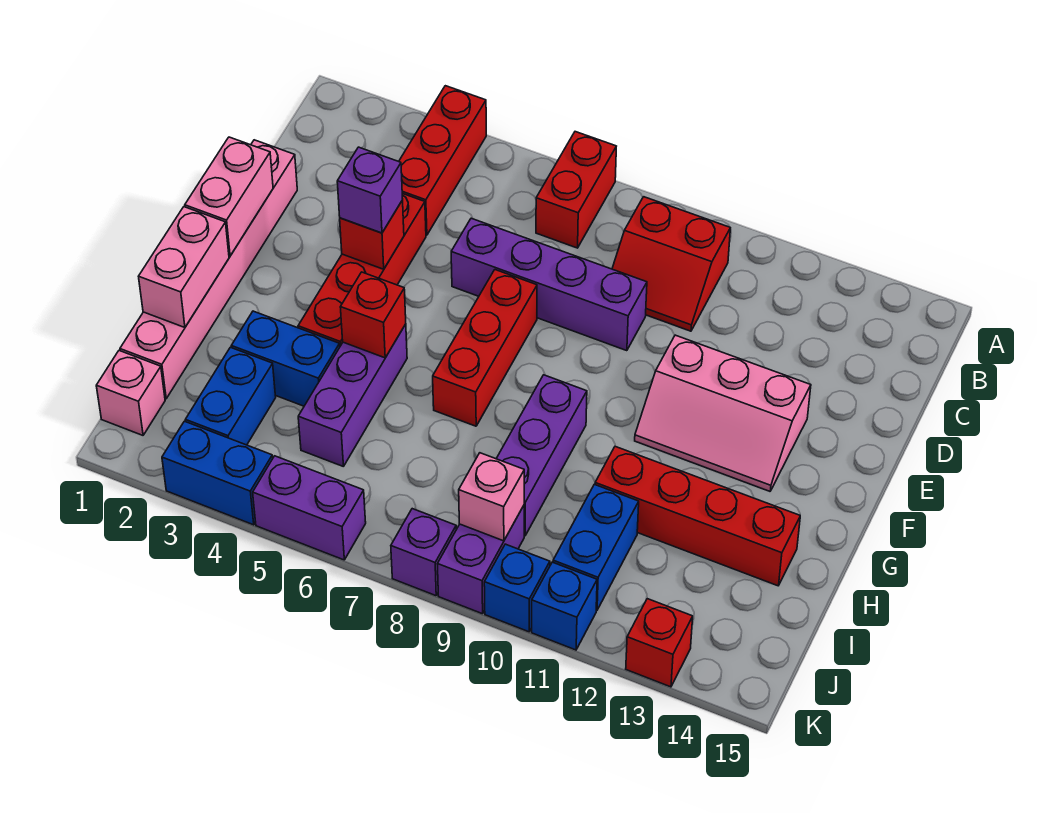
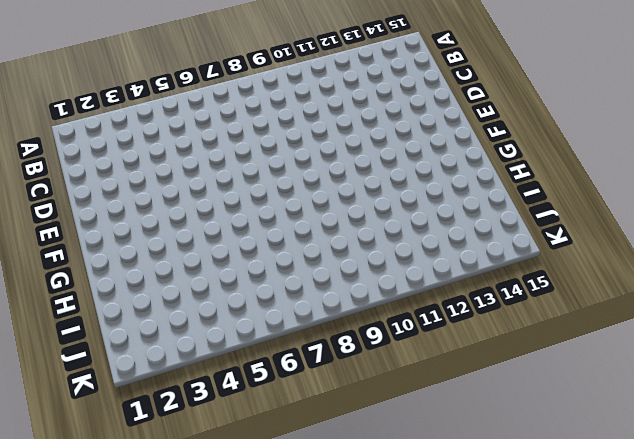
none -> red 1x3 brick [399,86,486,235]
none -> red 1x2 brick [536,132,616,248]
none -> red 2x2 slope [612,197,730,331]

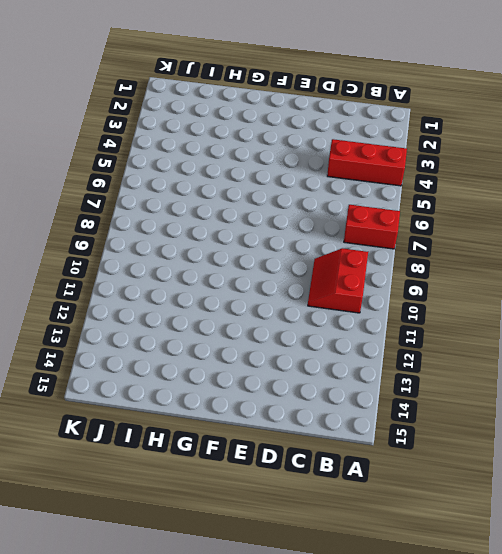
none -> pink 1x6 brick [120,140,297,399]
none -> red 1x4 brick [298,193,426,346]
none -> purple 1x4 brick [451,218,647,351]

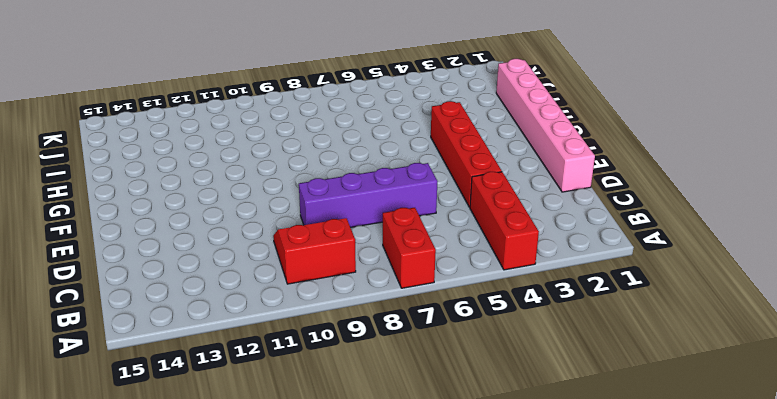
none -> red 1x3 brick [433,270,537,426]
none -> pink 2x3 slope [635,335,811,491]
none -> purple 1x3 brick [298,324,407,467]

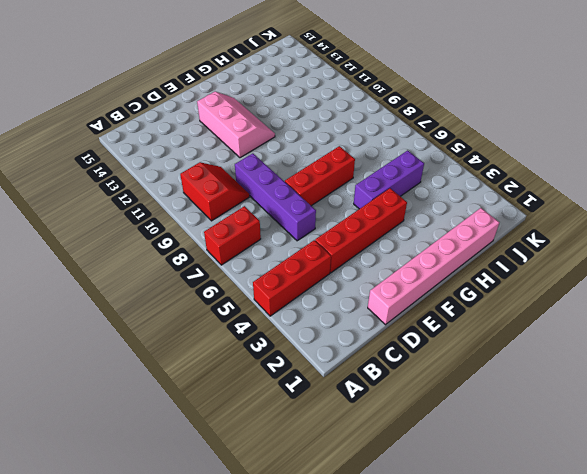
none -> purple 1x3 brick [496,375,587,536]
none -> blue 1x2 brick [231,311,340,406]
none -> red 1x4 brick [595,447,800,586]

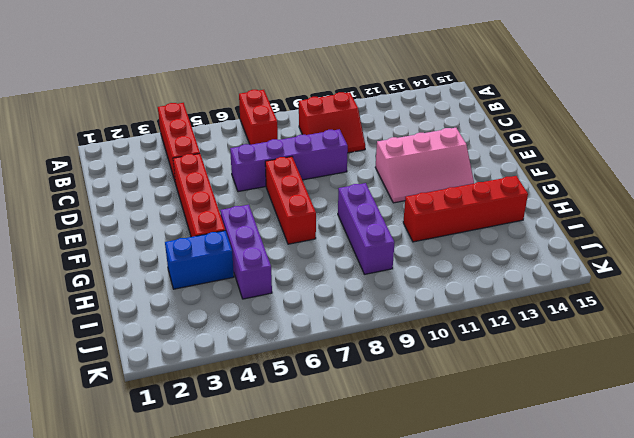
none -> pink 1x6 brick [120,140,297,399]
none -> blue 1x2 brick [186,347,276,445]
none -> blue 1x2 brick [553,484,639,610]

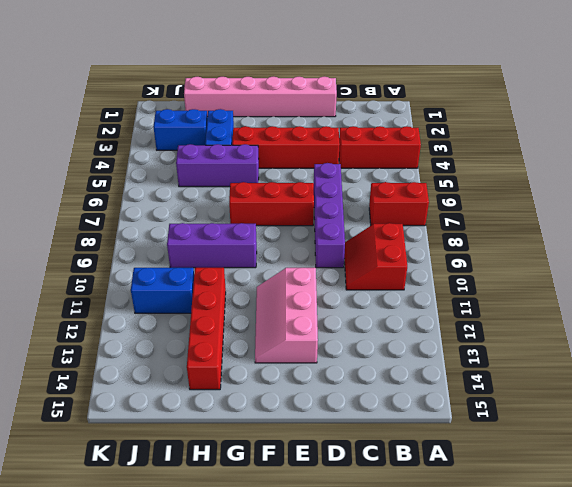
none -> pink 1x1 brick [96,351,165,435]
none -> purple 1x2 brick [438,506,524,614]
none -> blue 1x2 brick [162,421,273,525]

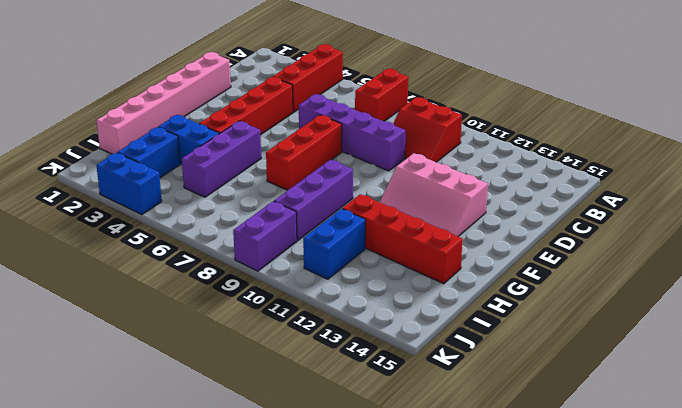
none -> pink 1x1 brick [96,351,165,435]
none -> purple 1x2 brick [253,456,366,560]
none -> purple 1x1 brick [391,509,456,596]

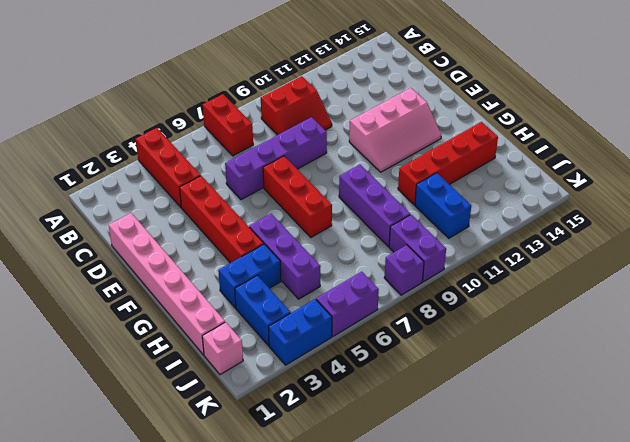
none -> blue 1x1 brick [484,544,550,632]
none -> blue 1x1 brick [532,562,597,650]
none -> red 1x1 brick [626,599,693,687]

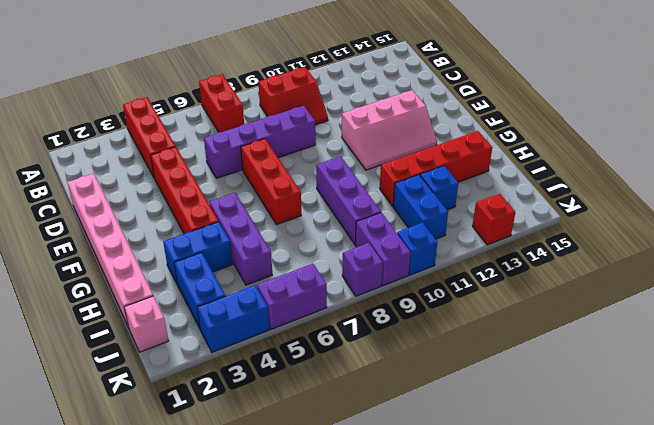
blue 1x1 brick [420,166,458,210] -> blue 1x1 brick moved to [532,562,597,650]
none -> pink 1x2 brick [185,137,273,256]
none -> red 1x1 brick [340,200,404,269]
none -> pink 1x2 brick [139,207,229,328]

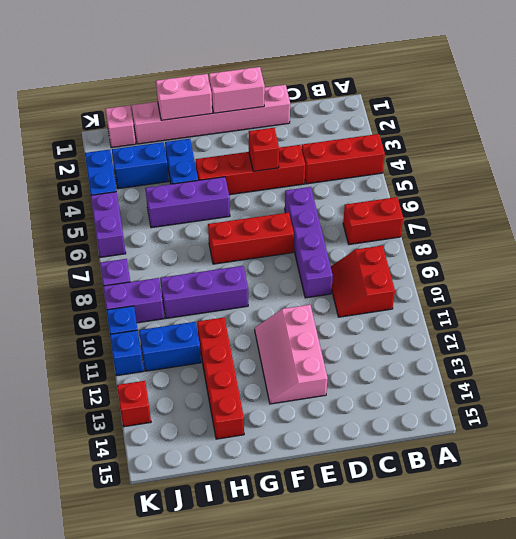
none -> red 1x1 brick [340,272,406,358]
none -> pink 1x1 brick [459,453,524,541]
none -> purple 1x1 brick [337,147,403,233]

